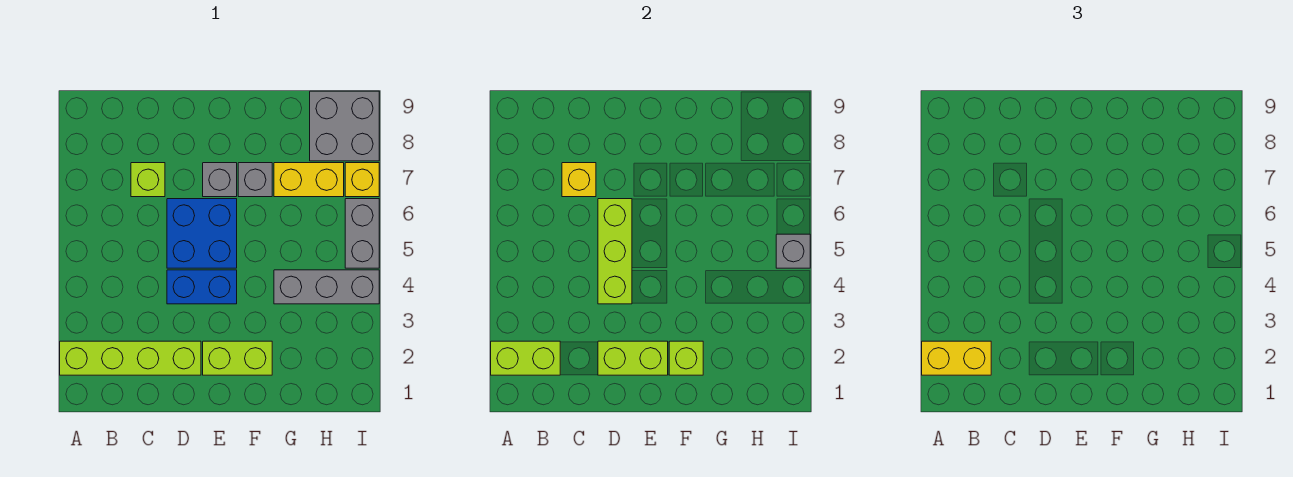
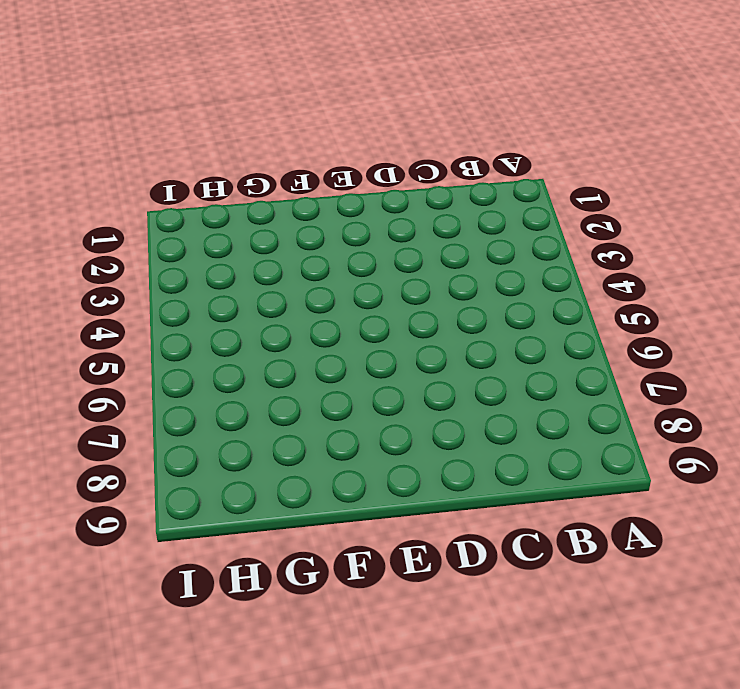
none -> lime 1x4 brick [60,341,201,375]
none -> lime 1x1 brick [131,163,165,197]
none -> blue 1x2 brick [167,270,237,304]

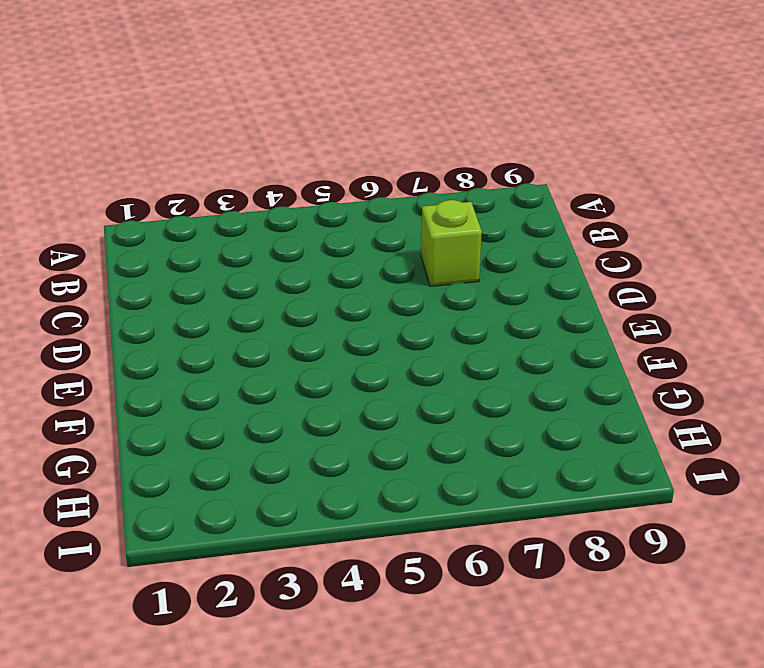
none -> lime 1x4 brick [60,341,201,375]
none -> blue 1x2 brick [167,270,237,304]
none -> blue 2x2 brick [167,199,237,268]

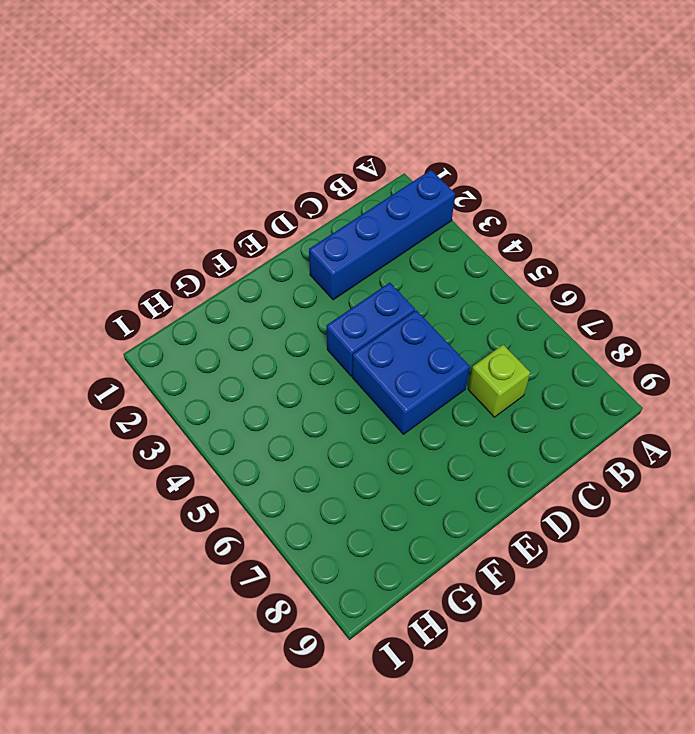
blue 1x4 brick [309,170,455,300] -> lime 1x4 brick [60,341,201,375]
none -> lime 1x2 brick [203,341,272,375]
none -> grey 1x1 brick [203,163,237,197]
none -> grey 1x1 brick [238,163,272,197]

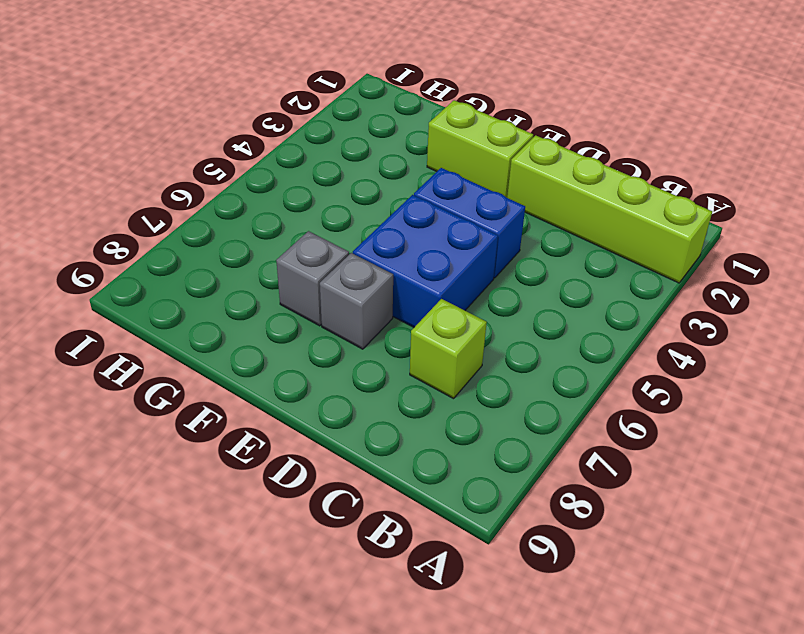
none -> grey 1x3 brick [274,270,379,304]
none -> yellow 1x2 brick [274,163,344,197]
none -> grey 2x2 brick [310,91,379,161]

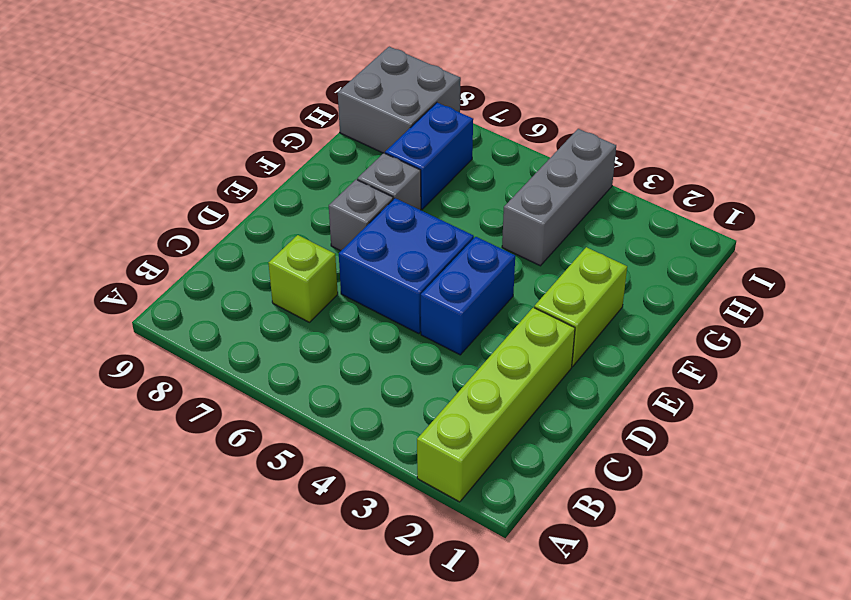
blue 1x2 brick [385,103,473,209] -> yellow 1x2 brick [274,163,344,197]
none -> grey 1x2 brick [345,199,379,268]
none -> yellow 1x1 brick [345,163,379,197]
none -> lime 1x2 brick [491,341,560,375]

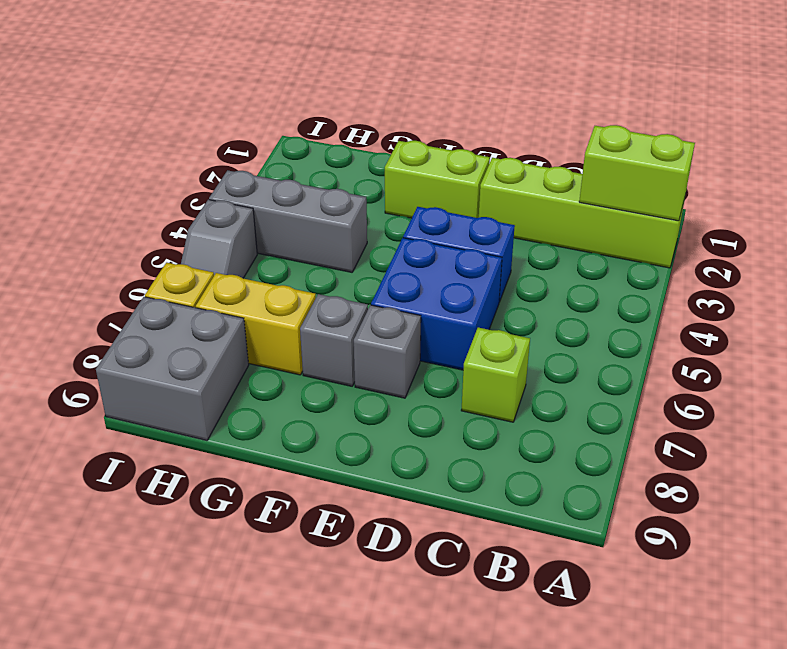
grey 1x2 slope [181,200,257,278] -> grey 1x2 brick [345,199,379,268]
none -> yellow 1x1 brick [562,163,596,197]
none -> lime 1x2 brick [598,341,668,375]
none -> lime 1x3 brick [598,199,632,304]

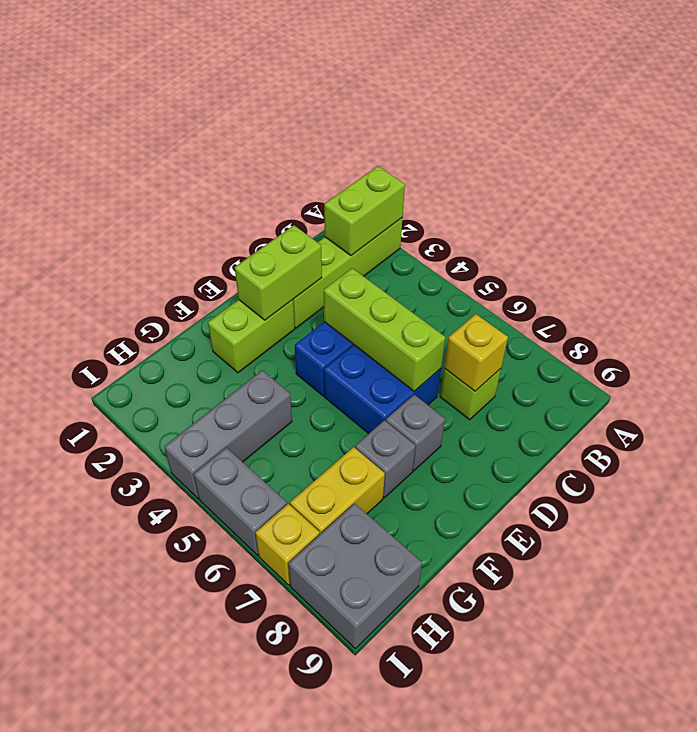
none -> lime 1x1 brick [669,341,703,375]
none -> grey 1x1 brick [776,234,810,268]
none -> yellow 1x2 brick [922,341,991,375]

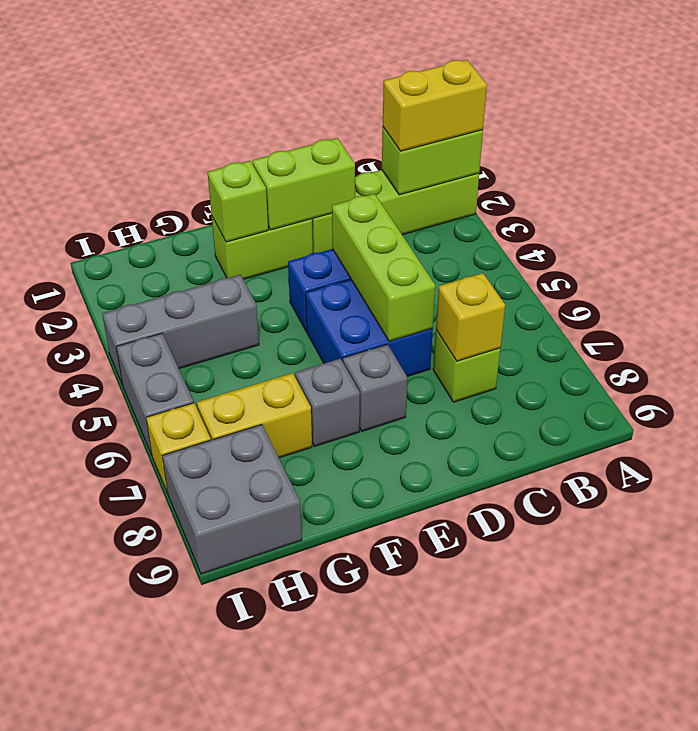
none -> grey 1x1 brick [776,234,810,268]

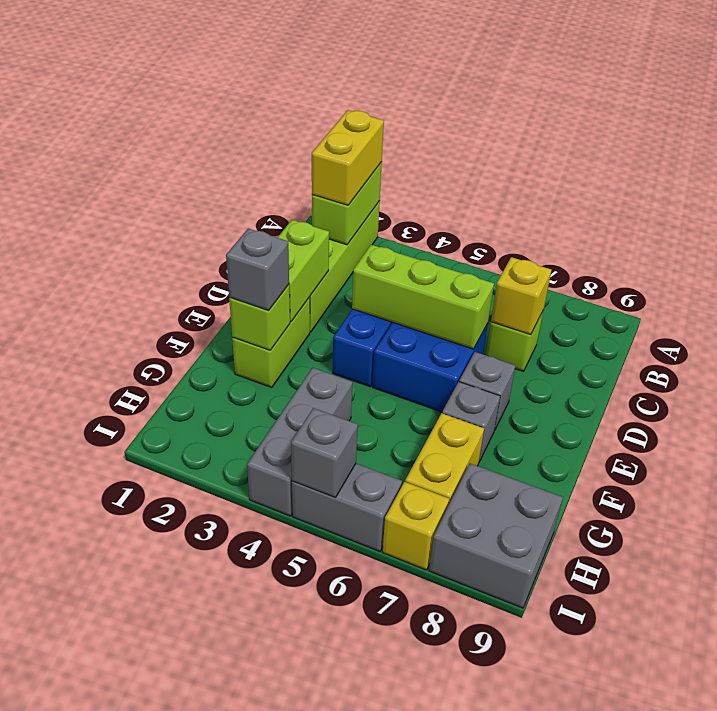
grey 1x1 brick [226,228,289,310] -> none

